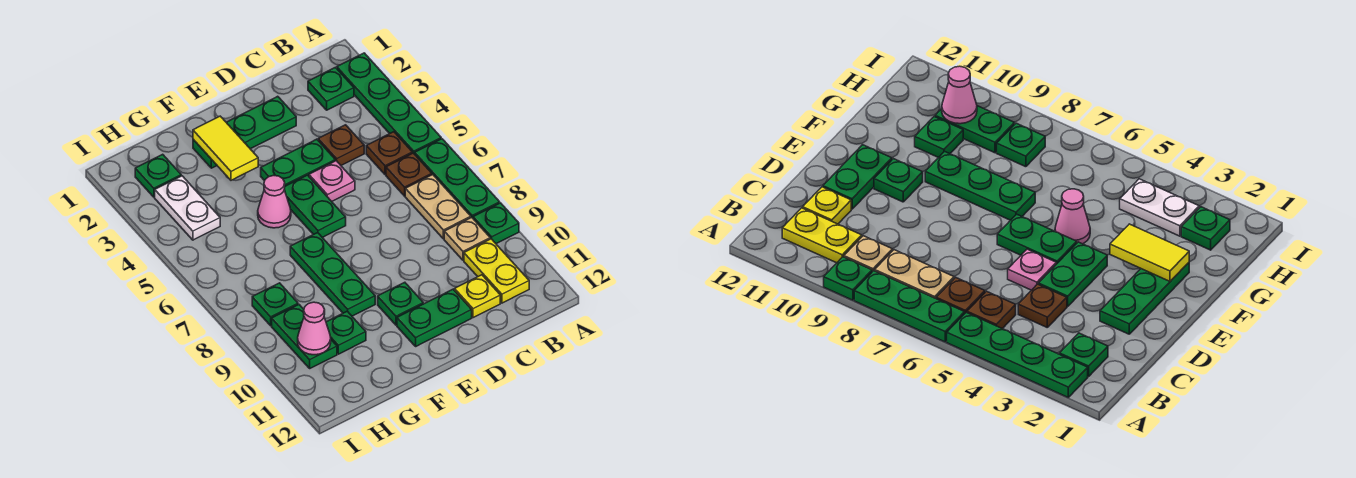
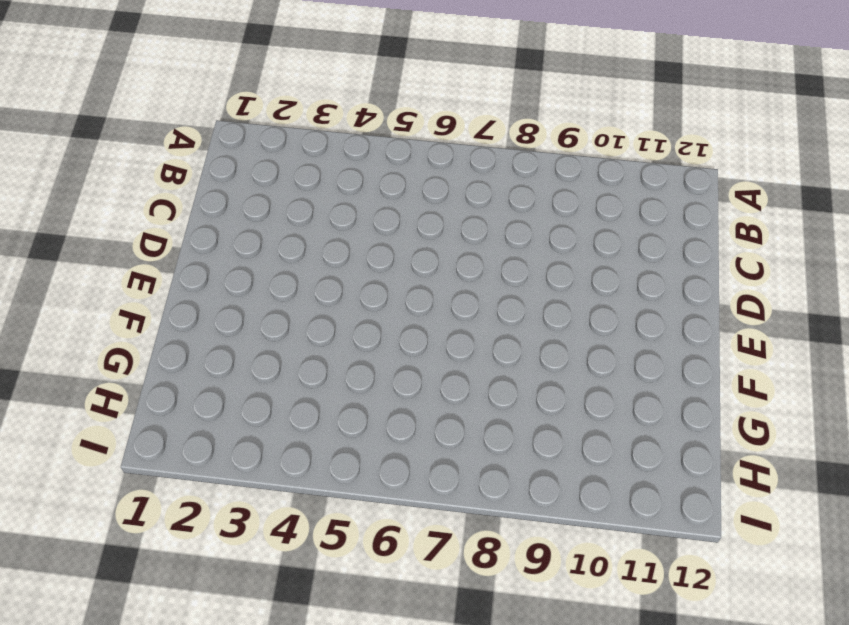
none -> green 1x4 plate [337,53,441,154]
none -> green 1x3 plate [415,139,500,218]
none -> green 1x1 plate [473,203,519,244]

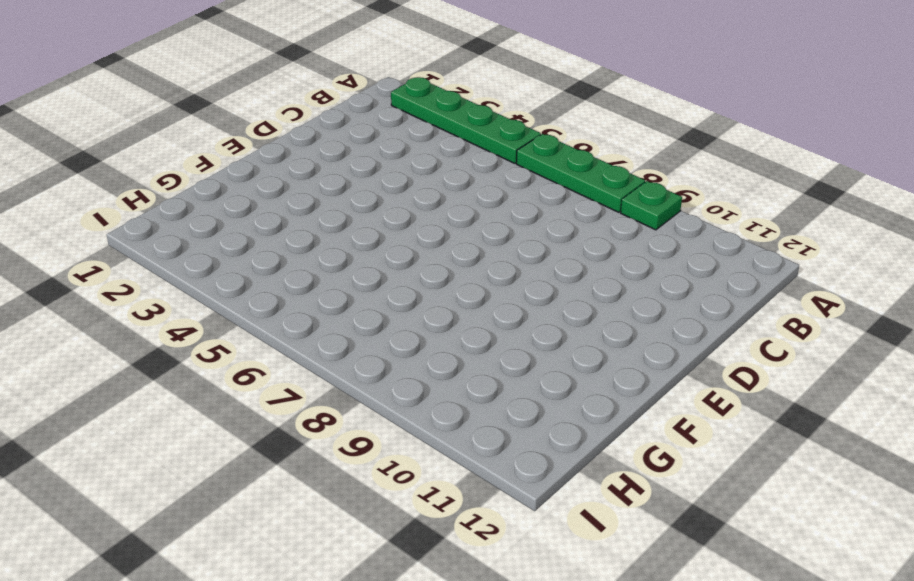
none -> green 1x1 plate [308,67,354,110]
none -> brown 1x1 plate [366,132,412,175]
none -> brown 1x1 plate [386,153,432,196]

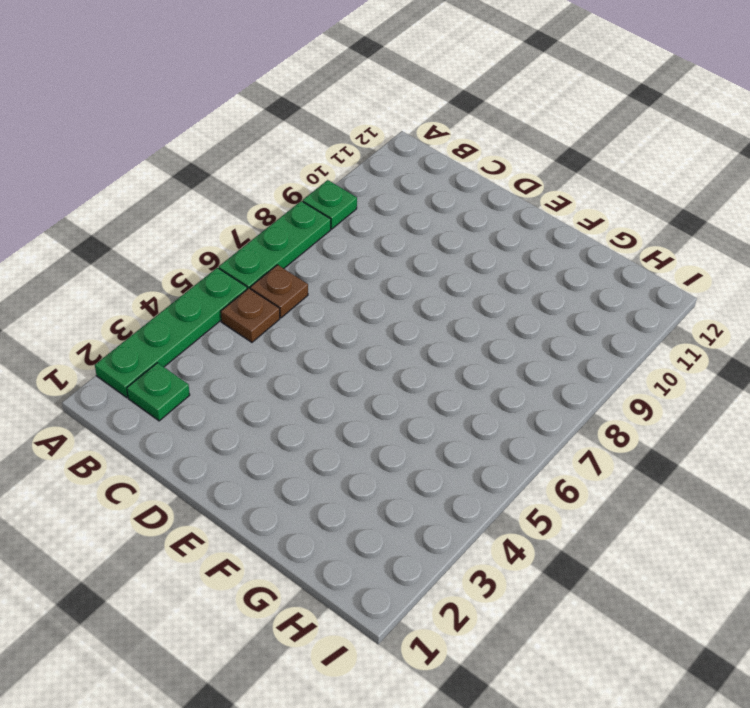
none -> tan 1x2 plate [405,175,471,239]
none -> tan 1x1 plate [444,217,490,260]
none -> yellow 1x2 plate [464,239,529,303]

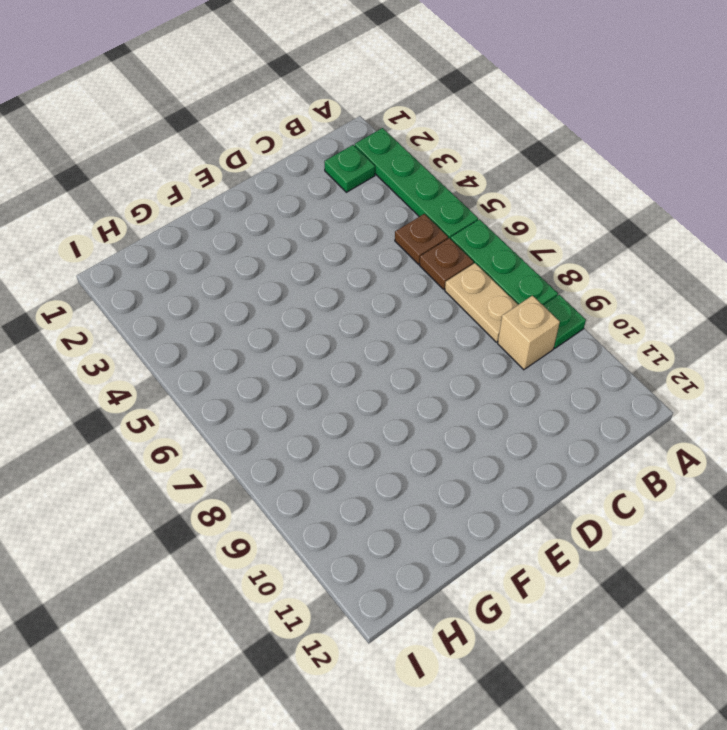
tan 1x1 brick [498,296,560,370] -> tan 1x1 plate [444,217,490,260]
none -> yellow 1x2 plate [464,239,529,303]
none -> brown 1x1 plate [318,125,364,165]
none -> yellow 1x1 plate [455,275,500,318]

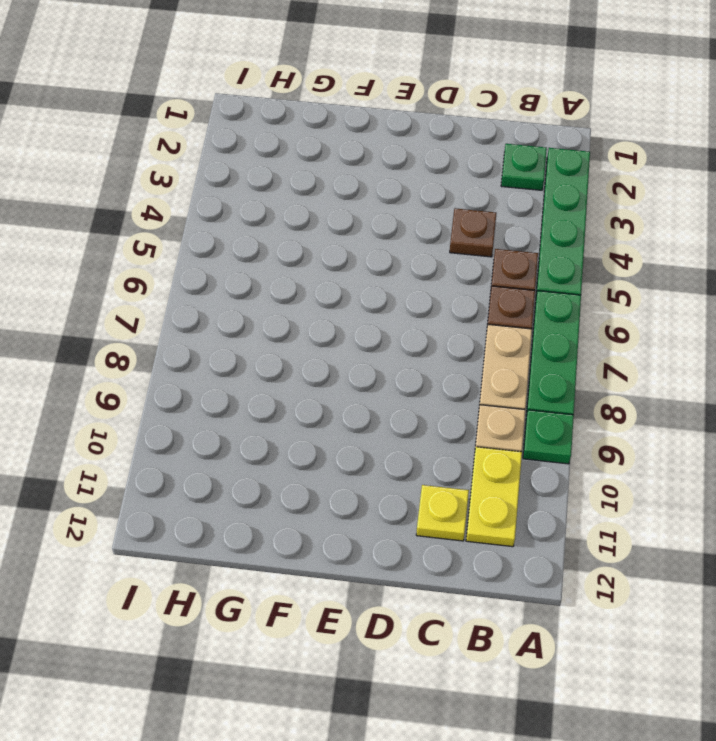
none -> green 1x3 plate [193,96,296,168]
none -> green 1x2 plate [261,139,335,186]
none -> pink 1x1 plate [309,161,355,201]

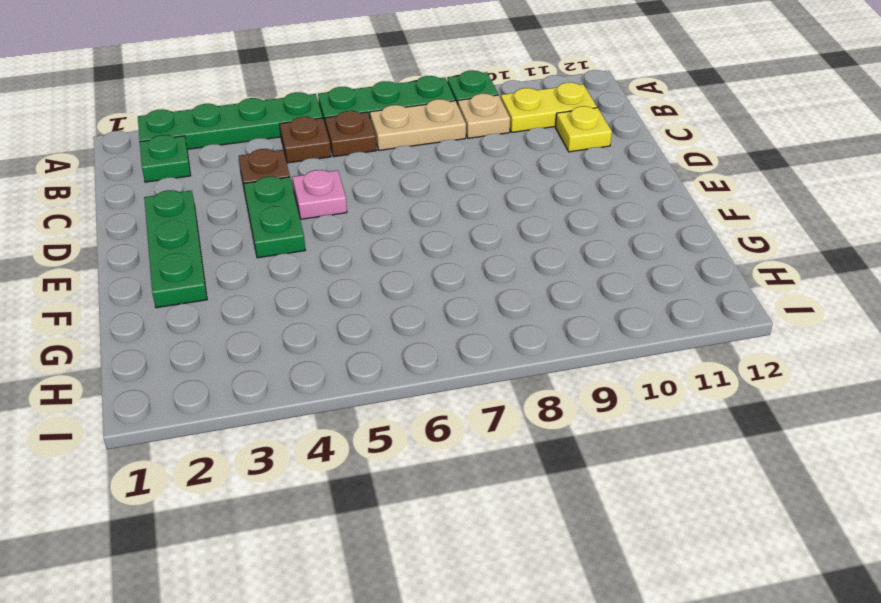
none -> green 1x2 plate [397,289,472,346]
none -> green 1x2 plate [284,175,346,238]
none -> green 1x1 plate [378,282,423,325]

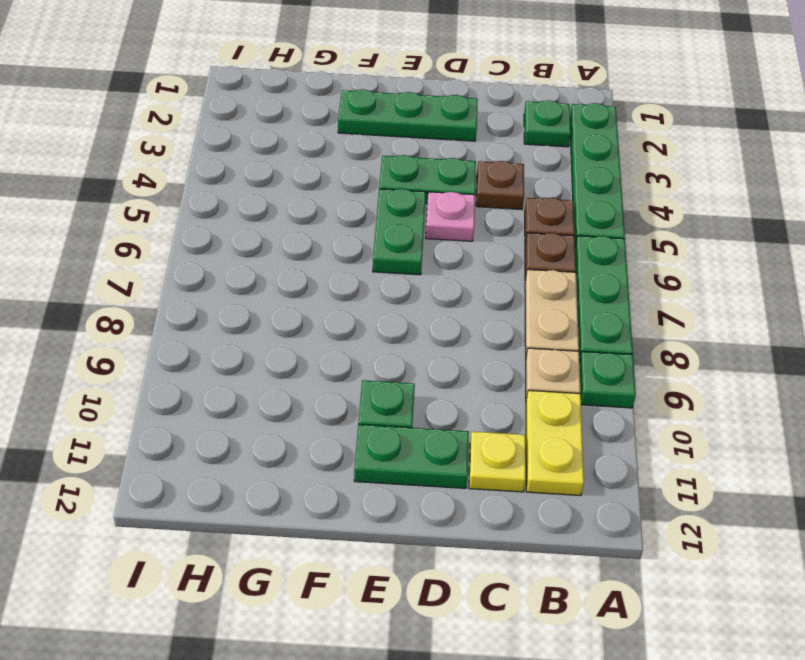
none -> pink 1x1 cone [258,175,291,228]
none -> green 1x3 plate [290,233,375,316]
none -> green 1x1 plate [326,311,366,354]

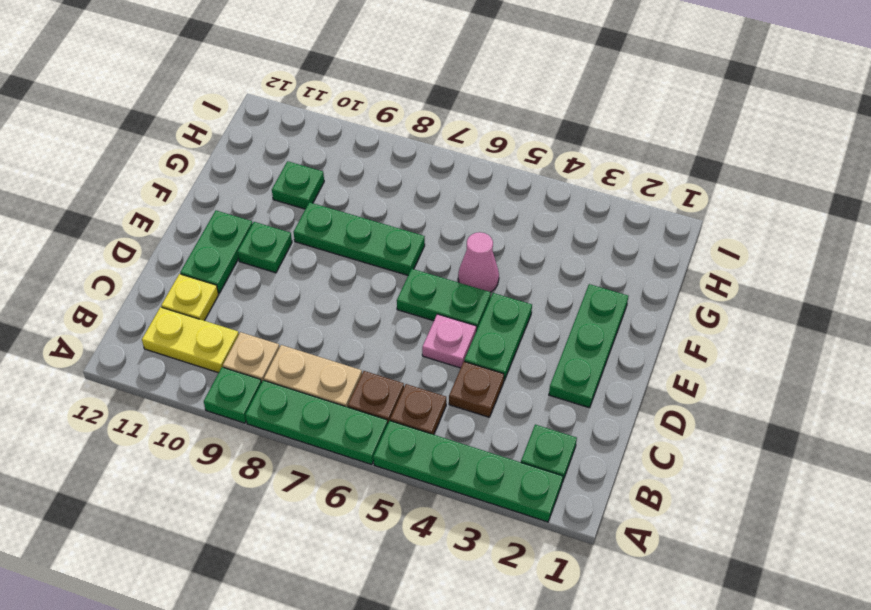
none -> green 1x1 plate [135,154,181,197]
none -> white 1x2 plate [155,176,220,240]
none -> green 1x1 plate [252,283,298,326]

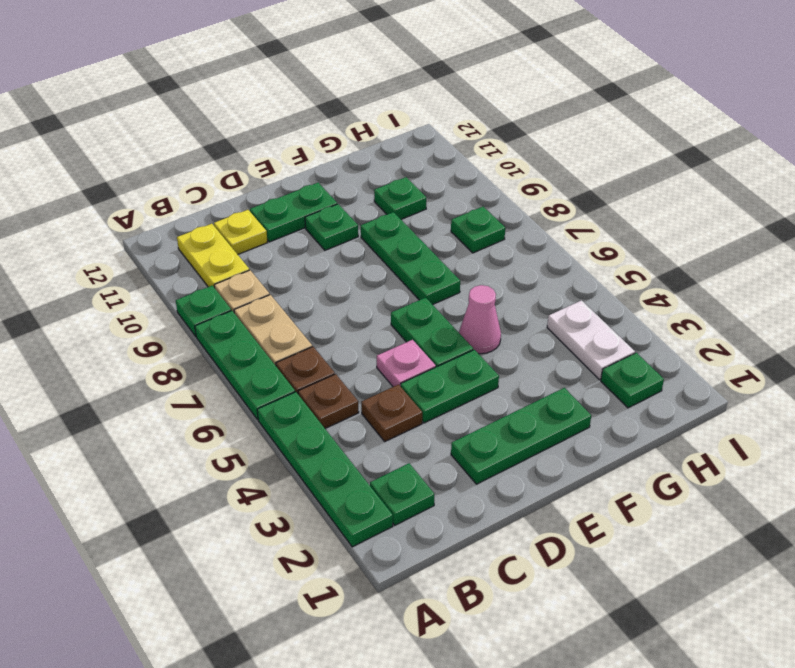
none -> green 1x2 plate [272,305,337,368]
none -> yellow 1x2 tile [193,116,258,180]
none -> pink 1x1 cone [298,302,331,355]

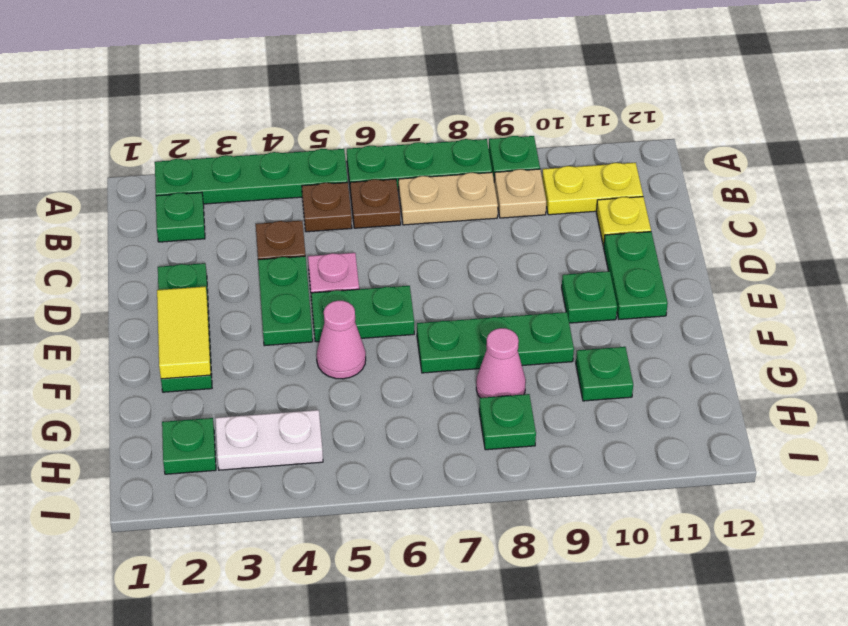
yellow 1x2 tile [157,286,211,379] -> yellow 1x2 tile turned to [193,116,258,180]
pink 1x1 cone [476,328,526,398] -> pink 1x1 cone moved to [298,302,331,355]
none -> green 1x2 plate [272,305,337,368]

